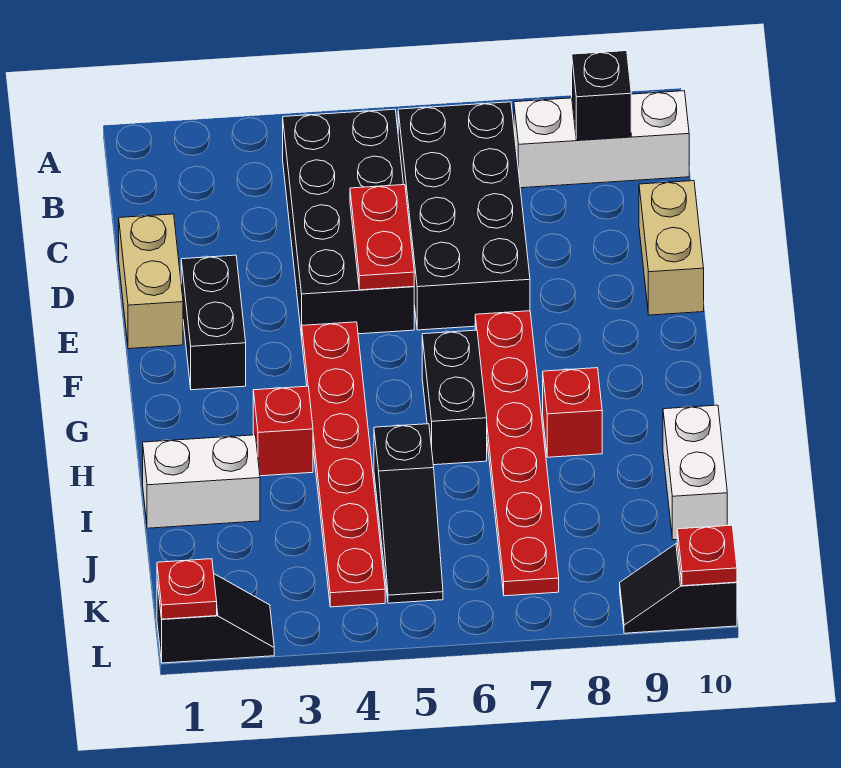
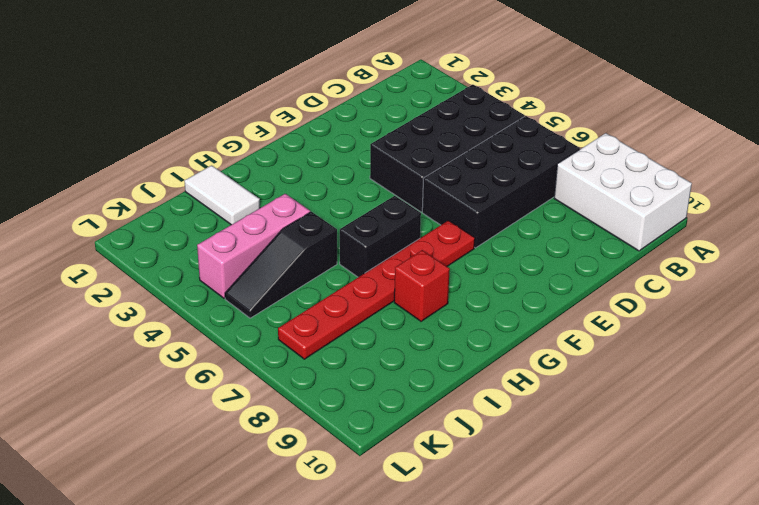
white 2x3 brick [554,133,692,251] -> white 1x3 brick [514,91,689,188]
white 1x2 tile [184,165,260,225] -> white 1x2 brick [143,435,260,528]
pink 1x3 brick [197,194,310,298] -> red 1x6 plate [302,322,385,607]
none -> tan 1x2 brick [119,214,183,349]
none -> tan 1x2 brick [639,181,704,315]
none -> black 1x2 brick [181,255,246,390]

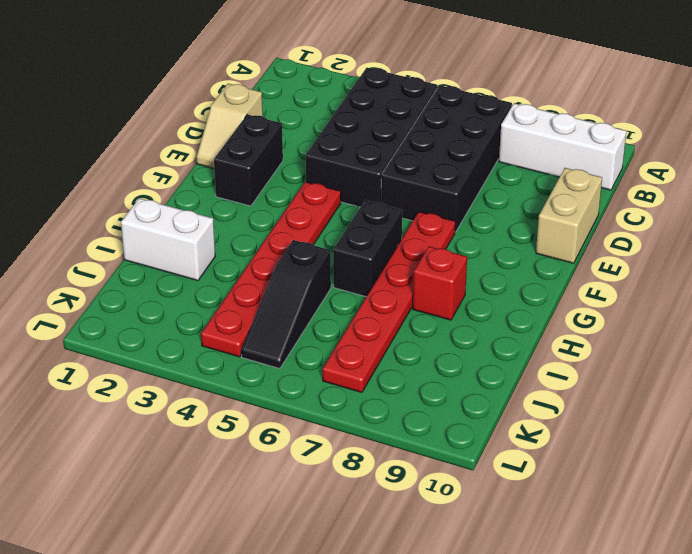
tan 1x2 slope [196,84,263,168] -> tan 1x2 brick [119,214,183,349]
none -> red 1x1 brick [253,386,313,476]
none -> white 1x2 brick [663,405,727,540]
none -> black 1x2 slope [157,574,274,663]

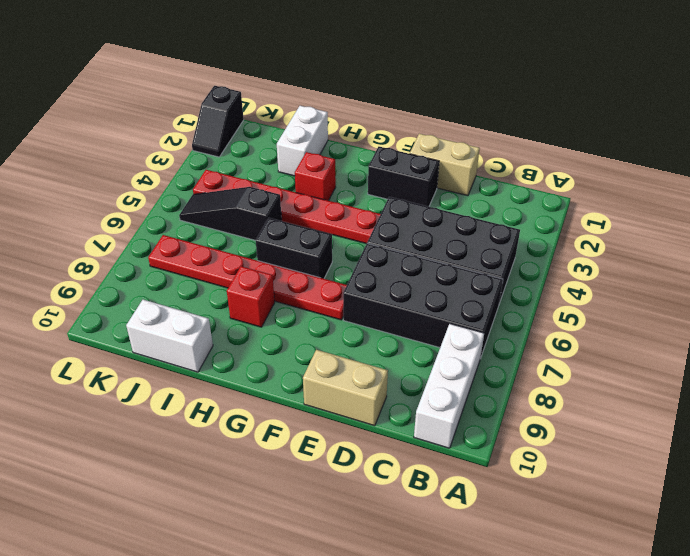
none -> black 1x2 slope [620,544,737,633]
none -> black 1x1 brick [572,51,631,140]
none -> red 1x2 plate [350,185,414,290]

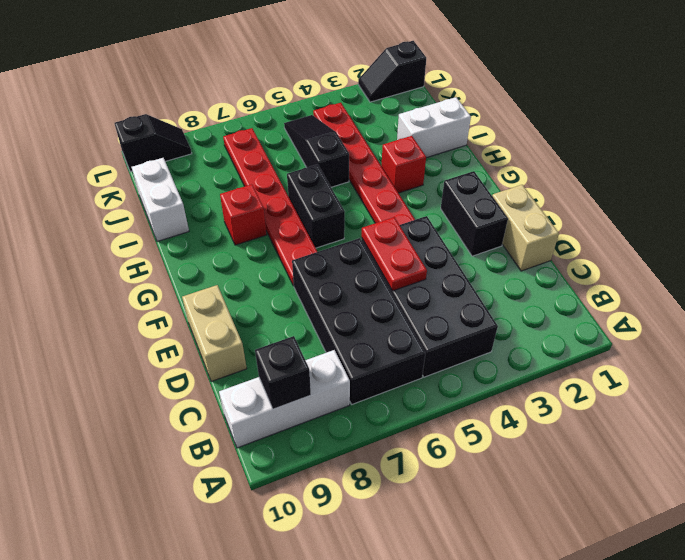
none -> red 1x1 plate [157,559,217,619]
none -> red 1x1 plate [677,525,737,586]

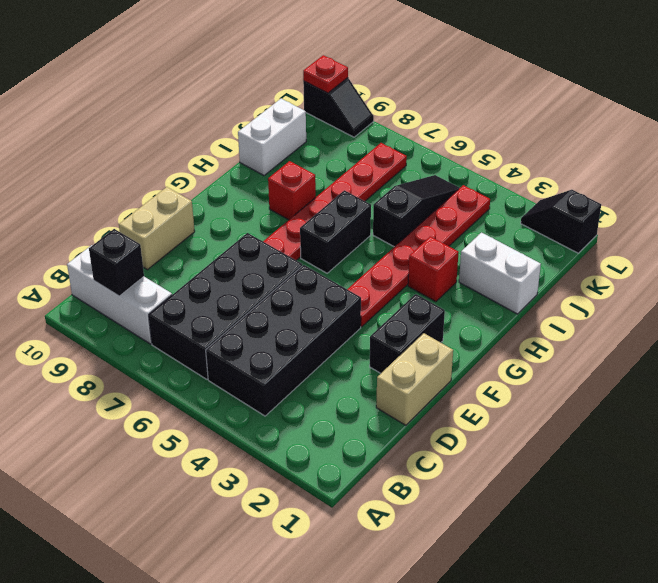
none -> red 1x2 plate [350,185,414,290]
none -> red 1x1 plate [157,559,217,619]

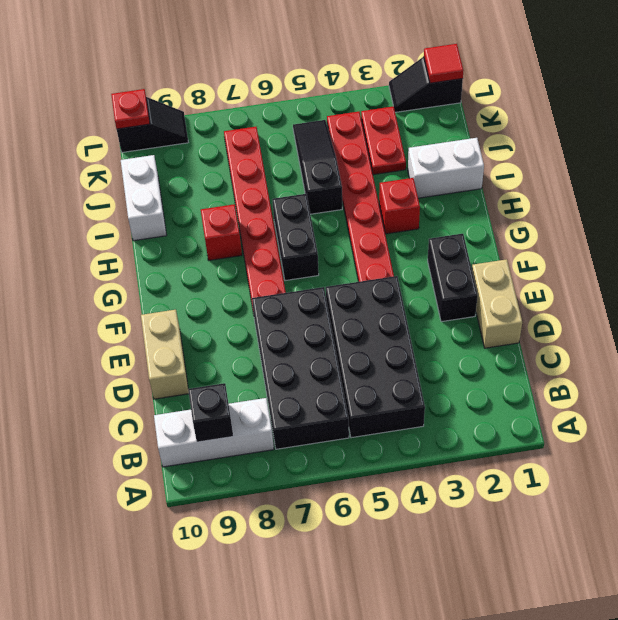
red 1x2 plate [361,106,406,175] -> red 1x2 plate moved to [350,185,414,290]
red 1x1 tile [424,44,464,83] -> red 1x1 plate [157,559,217,619]

